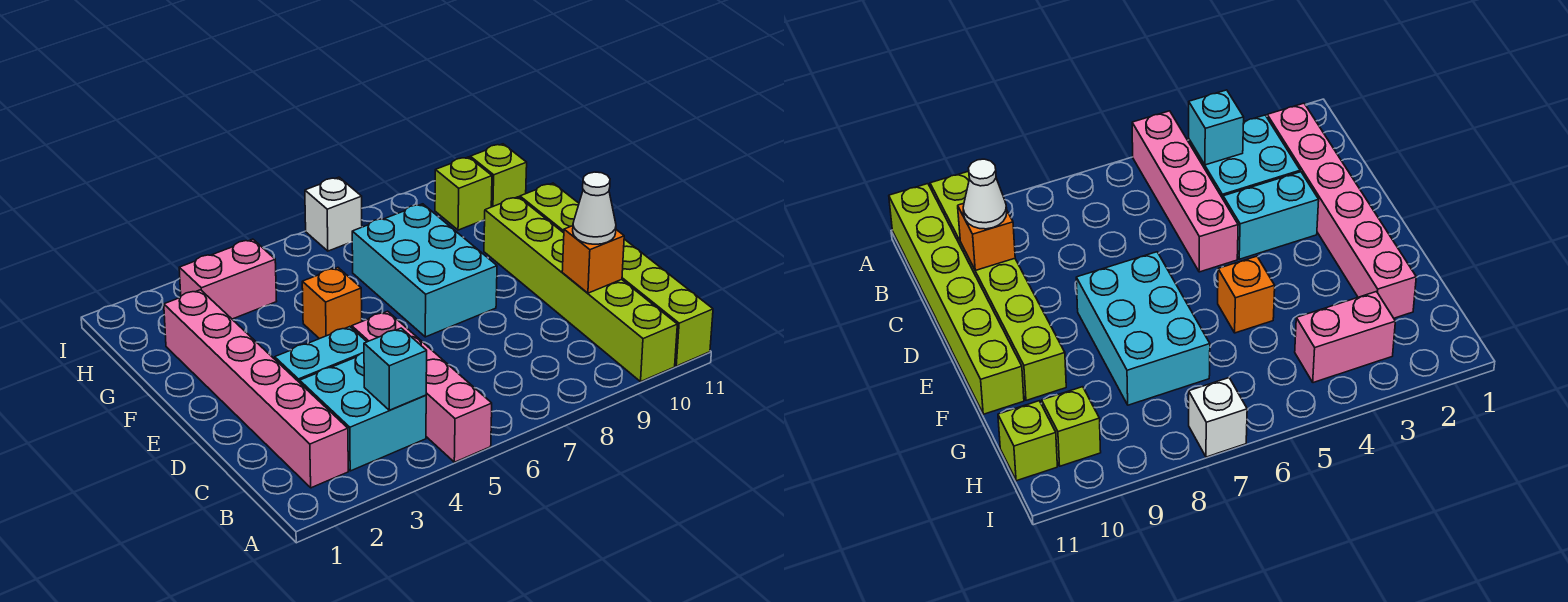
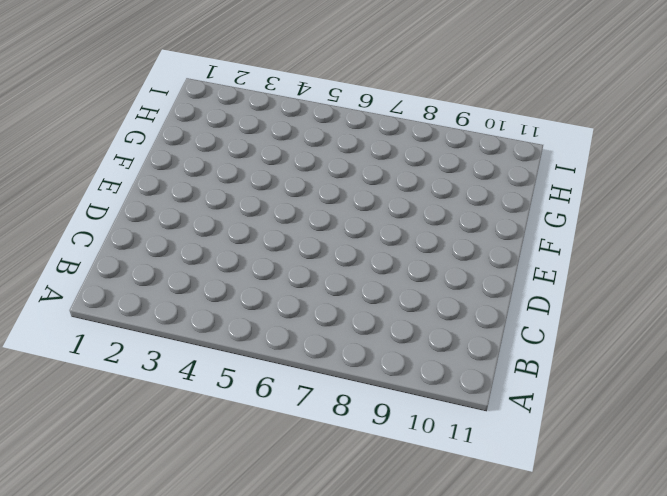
none -> pink 1x4 brick [352,311,492,462]
none -> lime 1x6 brick [484,197,677,382]
none -> lime 1x6 brick [520,183,713,366]

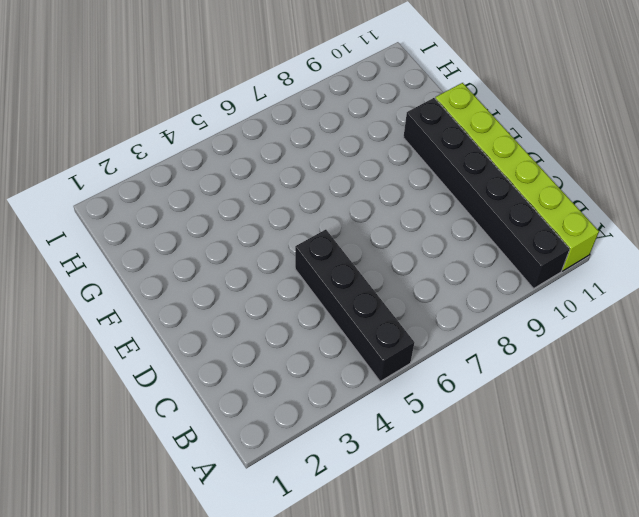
black 1x4 brick [295,230,414,382] -> pink 1x4 brick [352,311,492,462]
black 1x6 brick [403,98,570,289] -> lime 1x6 brick [484,197,677,382]
none -> pink 1x6 brick [164,290,348,488]
none -> cyan 2x2 brick [300,353,426,471]
none -> cyan 1x2 brick [275,327,367,383]

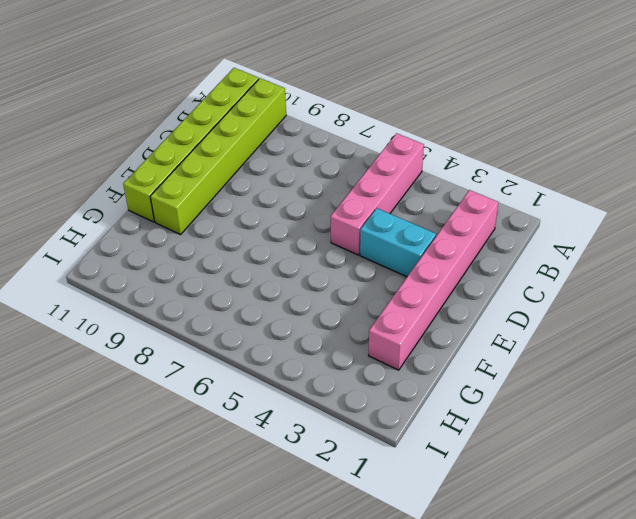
none -> cyan 2x2 brick [300,353,426,471]
none -> cyan 2x3 brick [352,204,497,337]
none -> orange 1x1 brick [302,267,362,339]

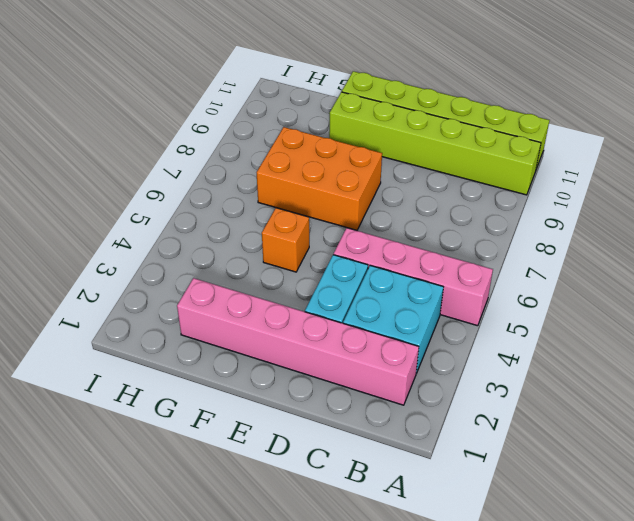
orange 2x3 brick [257,127,382,230] -> cyan 2x3 brick [352,204,497,337]
none -> pink 1x2 brick [179,239,277,319]
none -> lime 1x1 brick [435,157,492,230]
none -> lime 1x1 brick [470,144,527,207]

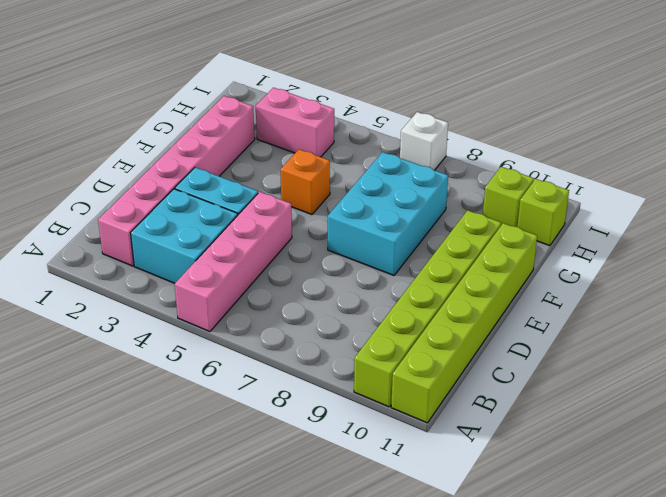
none -> cyan 1x1 brick [364,328,427,410]
none -> orange 1x1 brick [562,226,624,293]
none -> white 1x1 cone [573,172,616,244]

